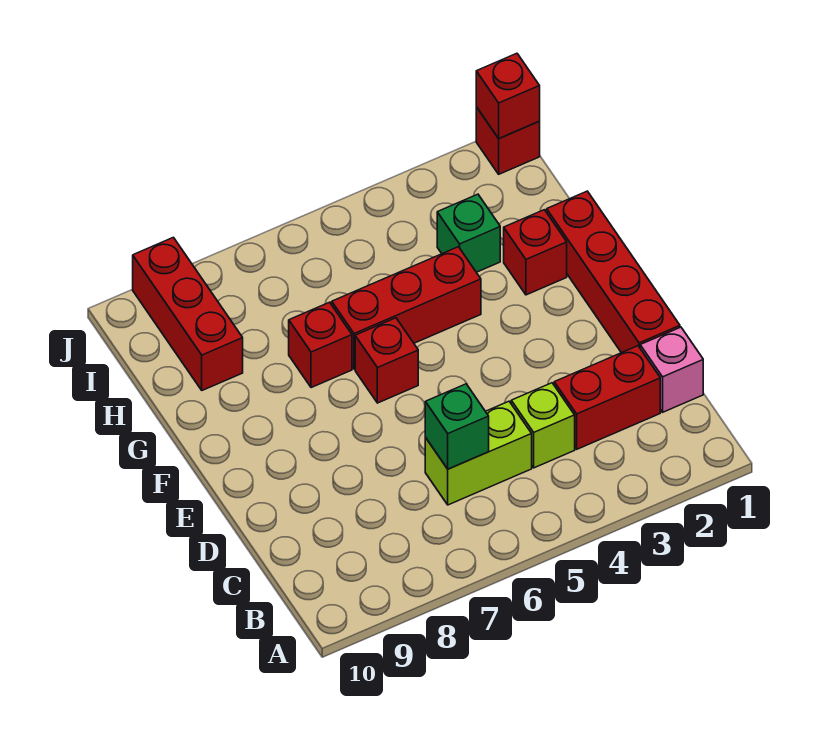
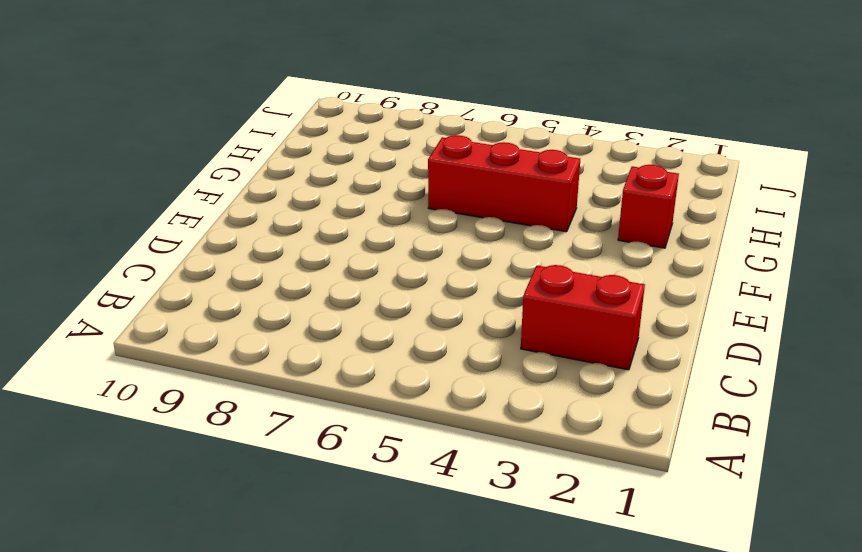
none -> pink 1x1 brick [640,327,703,412]
none -> lime 1x1 brick [511,383,575,468]
none -> lime 1x2 brick [425,401,532,505]

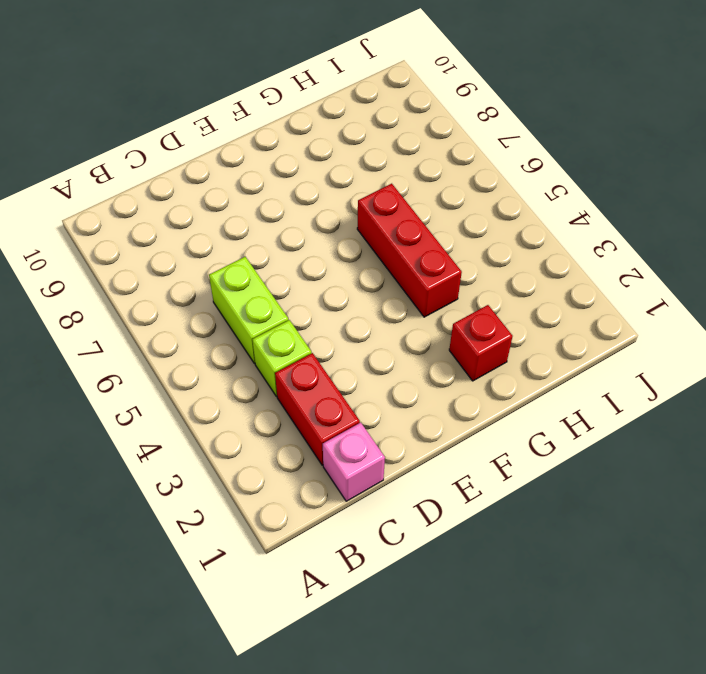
none -> red 1x4 brick [547,191,680,353]
none -> red 1x1 brick [355,318,418,403]
none -> red 1x1 brick [289,302,352,388]

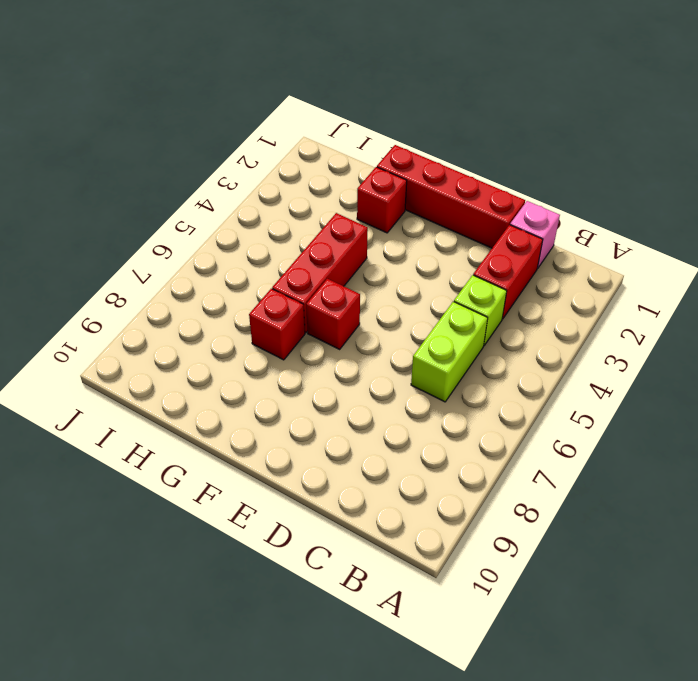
none -> green 1x1 brick [437,194,500,272]
none -> red 1x3 brick [133,237,243,390]
none -> red 1x1 brick [476,107,540,174]

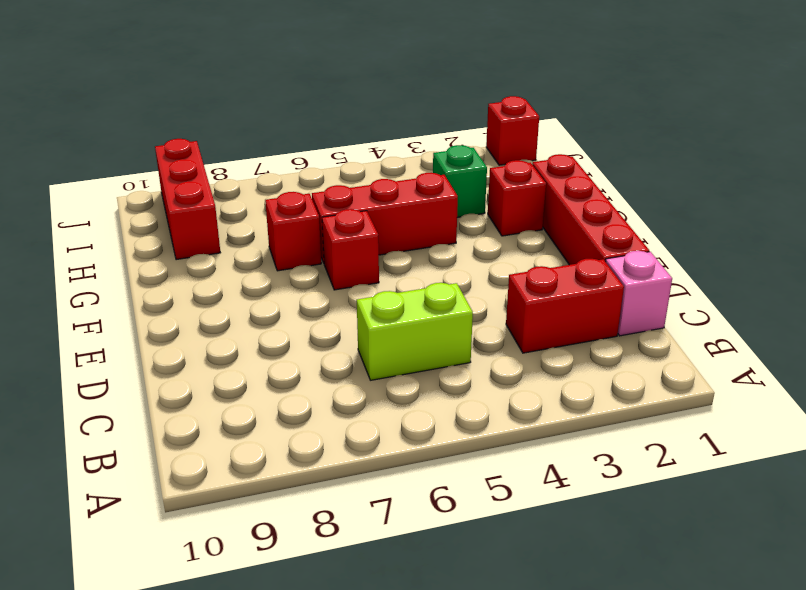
none -> lime 1x1 brick [511,383,575,468]
none -> green 1x1 brick [425,384,489,469]
none -> red 1x1 brick [476,53,540,138]

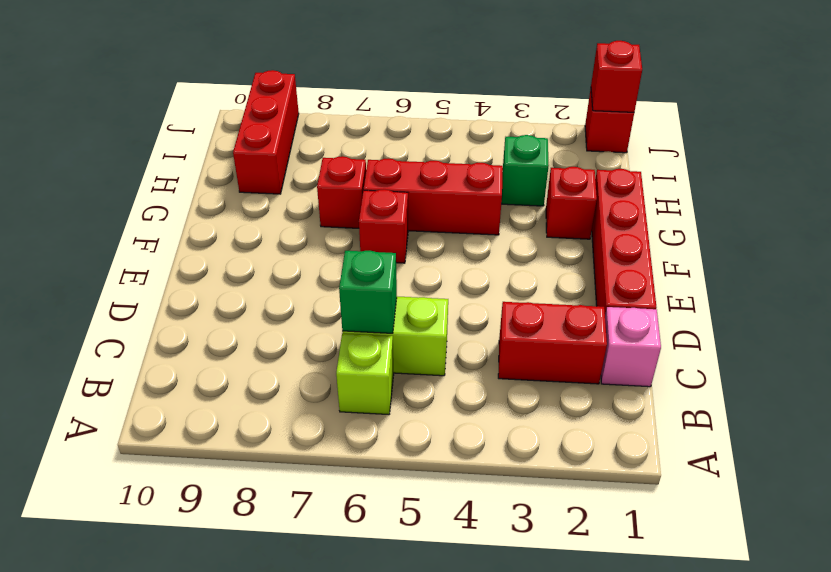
lime 1x1 brick [336,333,394,415] -> lime 1x1 brick moved to [511,383,575,468]

